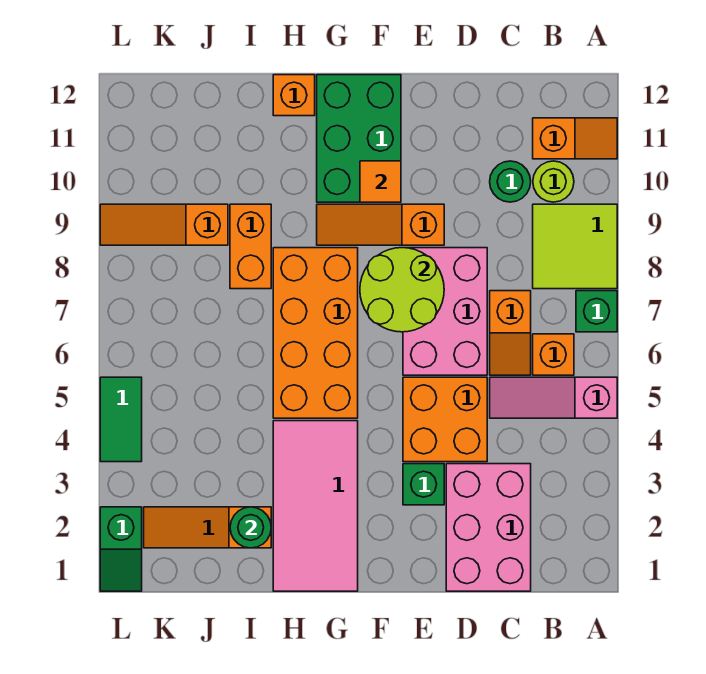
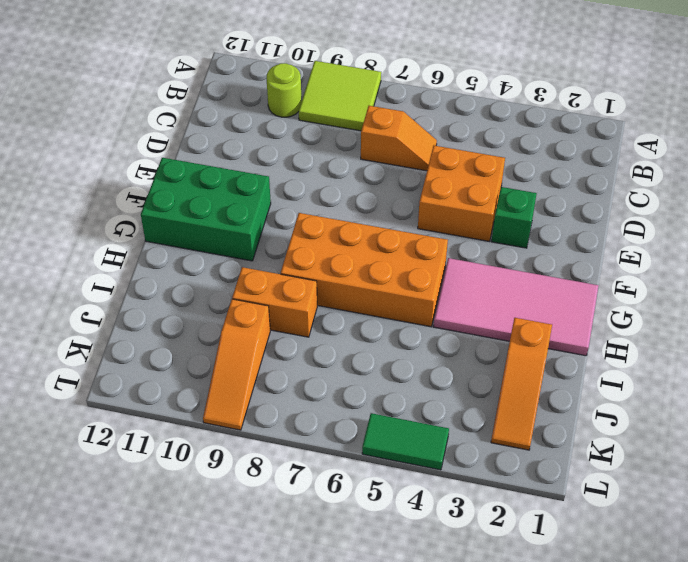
none -> pink 1x3 slope [490,377,617,418]
none -> green 1x1 brick [576,291,617,332]
none -> orange 1x2 slope [533,118,617,159]

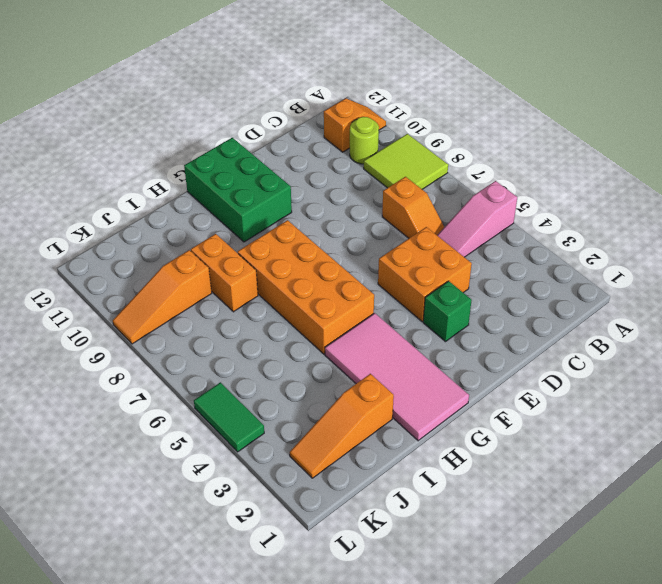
none -> green 1x1 brick [576,291,617,332]
none -> orange 1x1 brick [533,334,574,375]
none -> pink 2x3 brick [446,464,531,591]

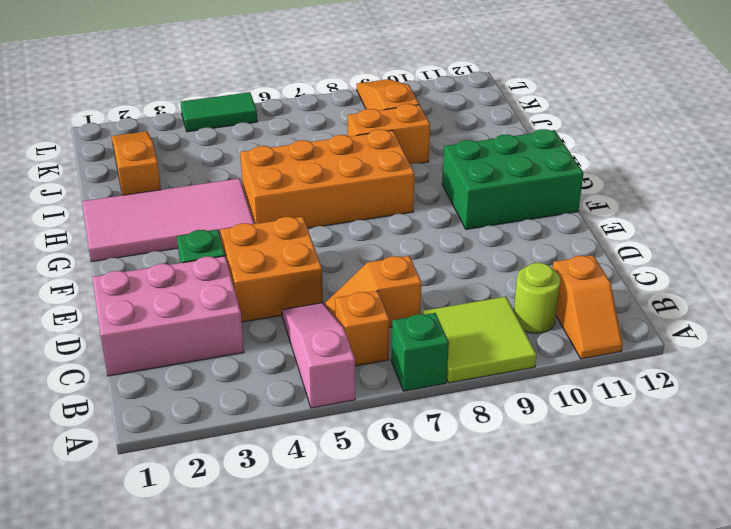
none -> green 1x1 round brick [490,161,531,202]
none -> pink 2x3 brick [403,248,487,375]
none -> orange 1x3 slope [317,204,444,245]

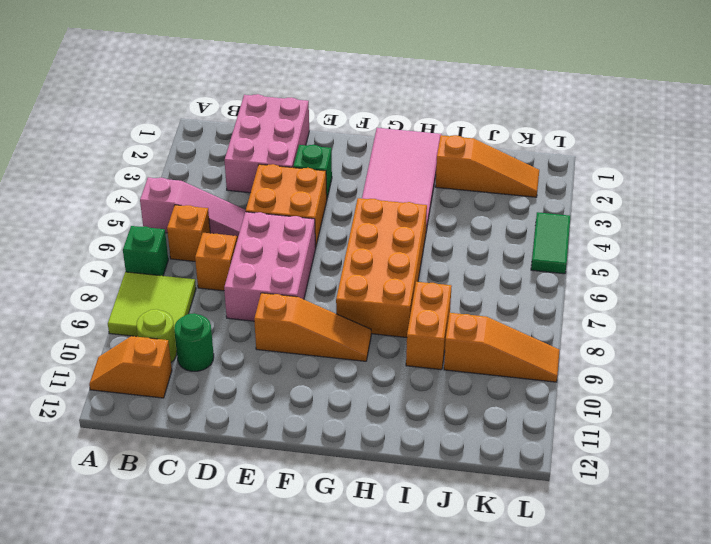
none -> green 2x3 brick [317,75,401,202]
none -> orange 1x1 brick [273,75,315,116]
none -> green 1x2 slope [100,507,142,591]

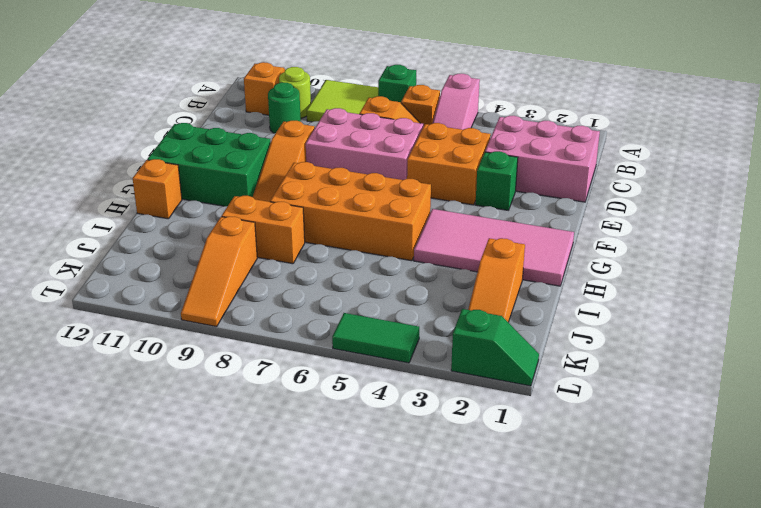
none -> lime 2x2 round brick [360,248,444,332]
none -> orange 1x1 tile [360,161,401,202]
none -> green 1x1 round brick [230,507,271,548]

